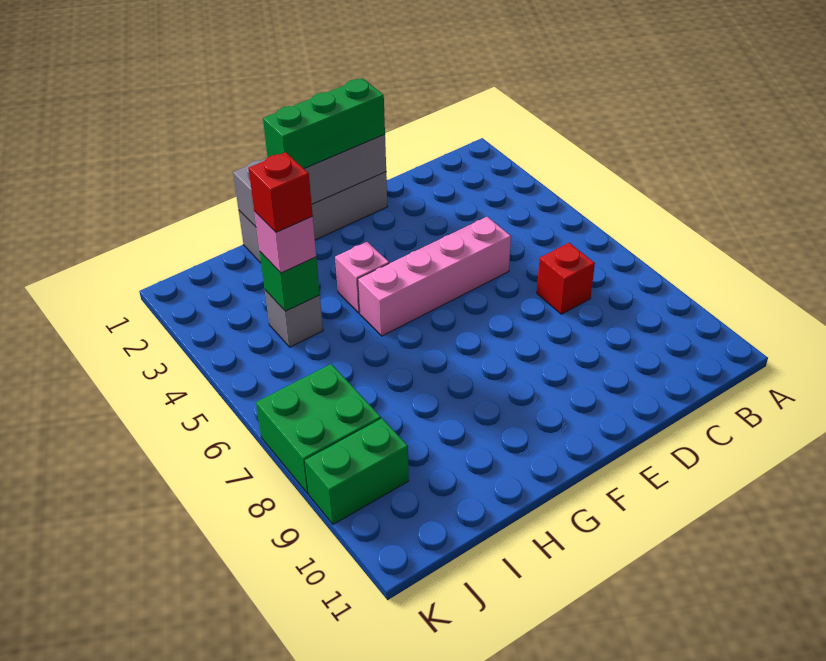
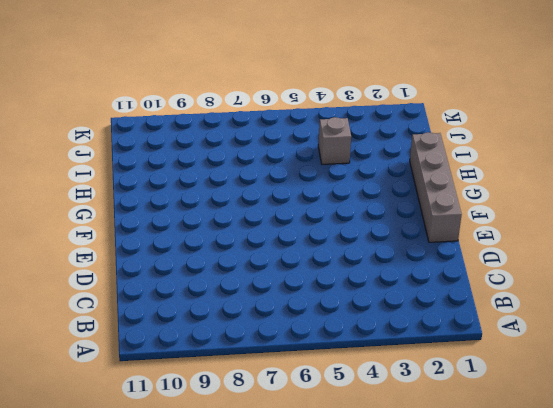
none -> red 1x1 brick [537,243,595,314]
none -> pink 1x4 brick [358,217,511,336]
none -> pink 1x1 brick [335,242,389,313]

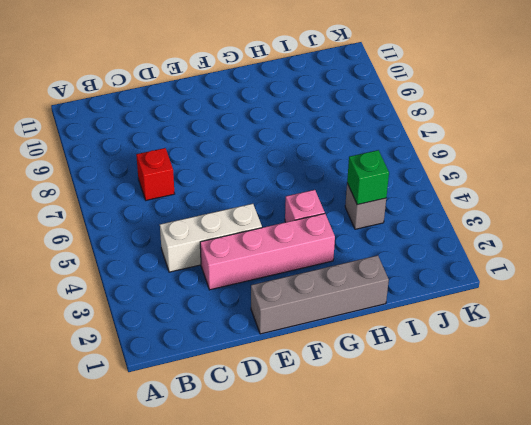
white 1x3 brick [160,204,262,272] -> none
pink 1x4 brick [200,214,335,290] -> pink 1x4 brick moved to [358,217,511,336]
none -> green 2x2 brick [256,364,381,494]
none -> green 1x2 brick [305,419,409,524]
none -> grey 1x4 brick [233,134,386,227]

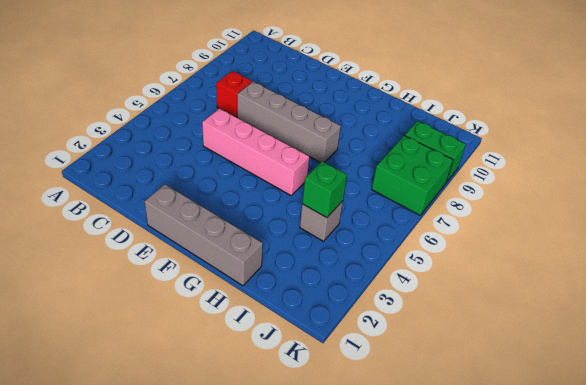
grey 1x4 brick [237,82,341,162] -> grey 1x4 brick moved to [233,134,386,227]
none -> pink 1x1 brick [335,242,389,313]
none -> green 1x3 brick [263,78,385,168]
none -> pink 1x1 brick [254,211,316,273]

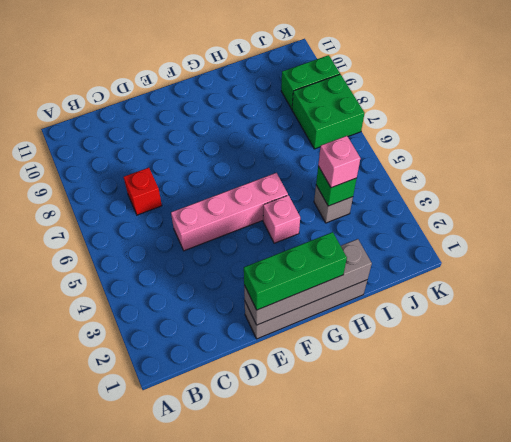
none -> red 1x1 brick [248,152,313,232]

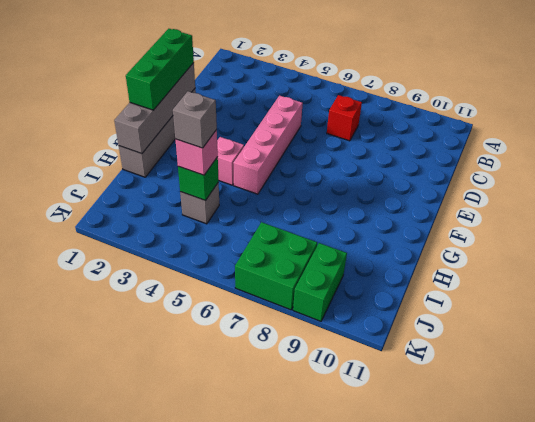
grey 1x1 brick [173,91,217,148] -> red 1x1 brick [248,152,313,232]

